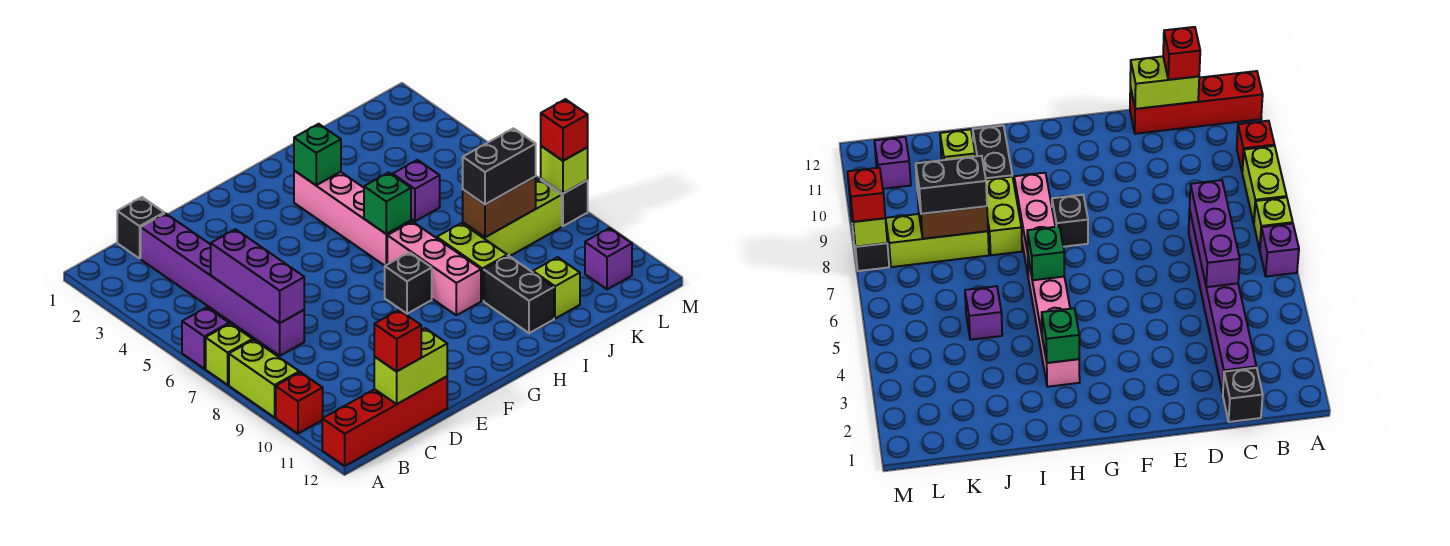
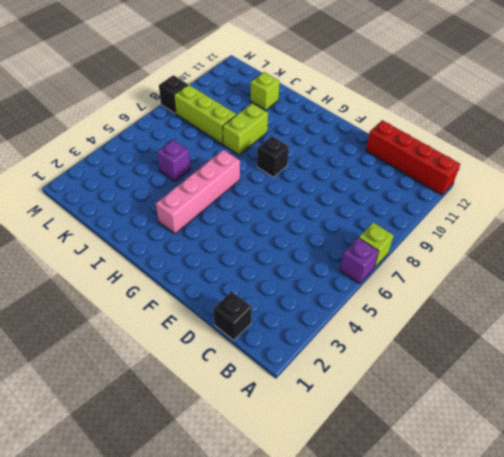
none -> lime 1x2 brick [229,340,299,417]
none -> red 1x1 brick [276,372,323,434]
none -> purple 1x6 brick [141,213,304,356]

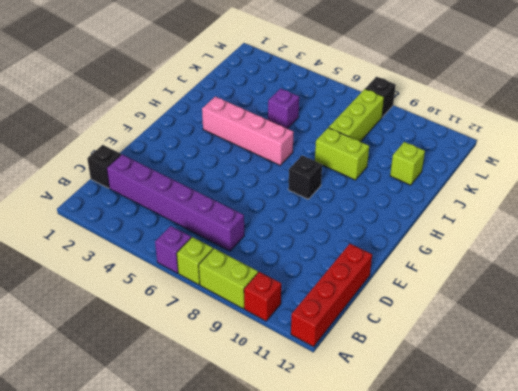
none -> pink 1x3 brick [387,222,481,315]
none -> black 1x2 brick [484,256,554,333]
none -> purple 1x1 brick [585,228,632,289]

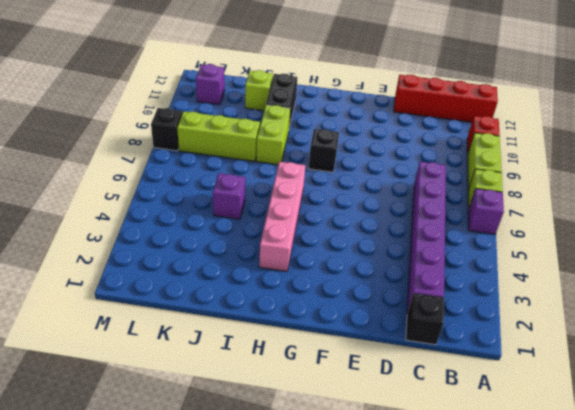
none -> pink 1x3 brick [387,222,481,315]
none -> purple 1x3 brick [211,229,304,323]
none -> lime 1x2 brick [374,328,447,404]

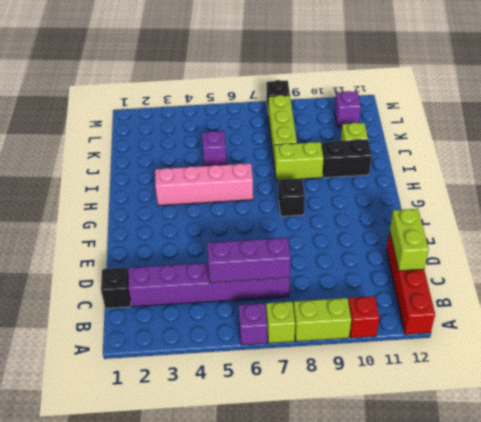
none -> pink 1x3 brick [387,222,481,315]
none -> green 1x1 brick [294,124,341,185]
none -> green 1x1 brick [364,173,411,234]

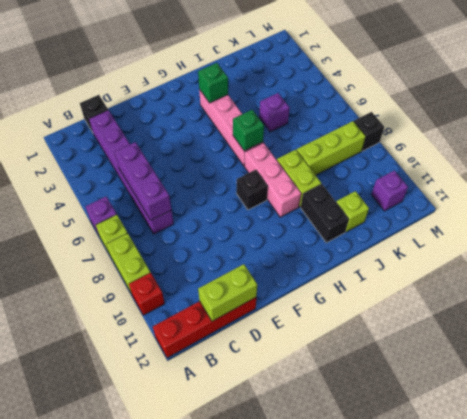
none -> brown 1x2 brick [463,177,536,237]
none -> lime 1x1 brick [541,146,588,193]
none -> red 1x1 brick [374,310,421,372]

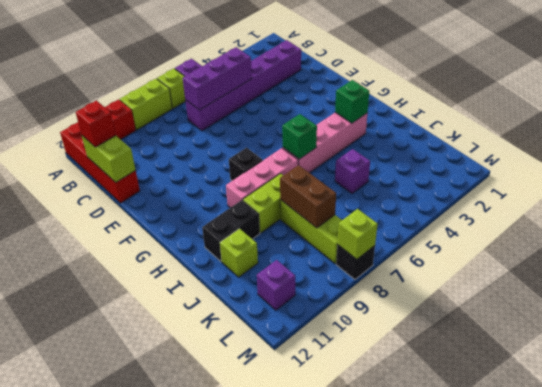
none -> black 1x1 brick [117,197,164,258]
none -> black 1x2 brick [463,128,536,204]
none -> red 1x1 brick [541,99,588,161]

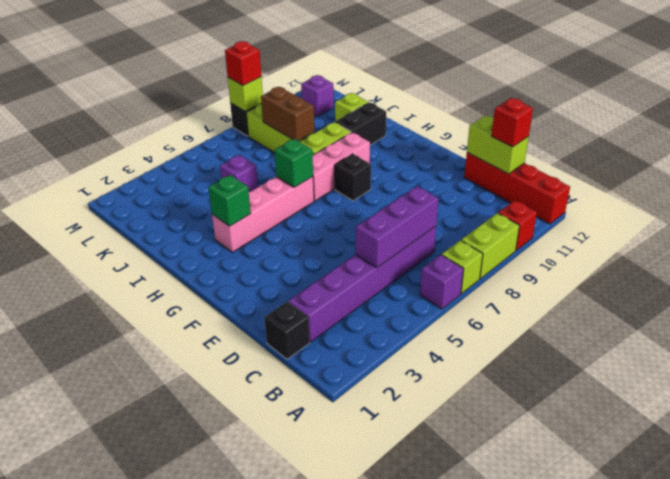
none -> black 1x2 brick [463,128,536,204]

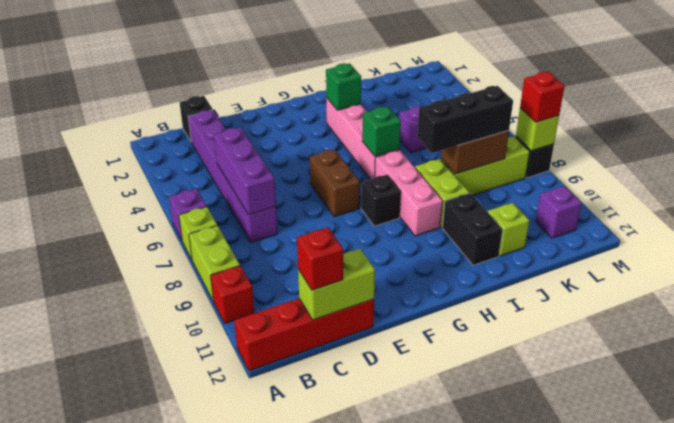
brown 1x2 brick [310,149,360,217] -> none
black 1x3 brick [417,86,513,153] -> black 1x2 brick [463,128,536,204]

